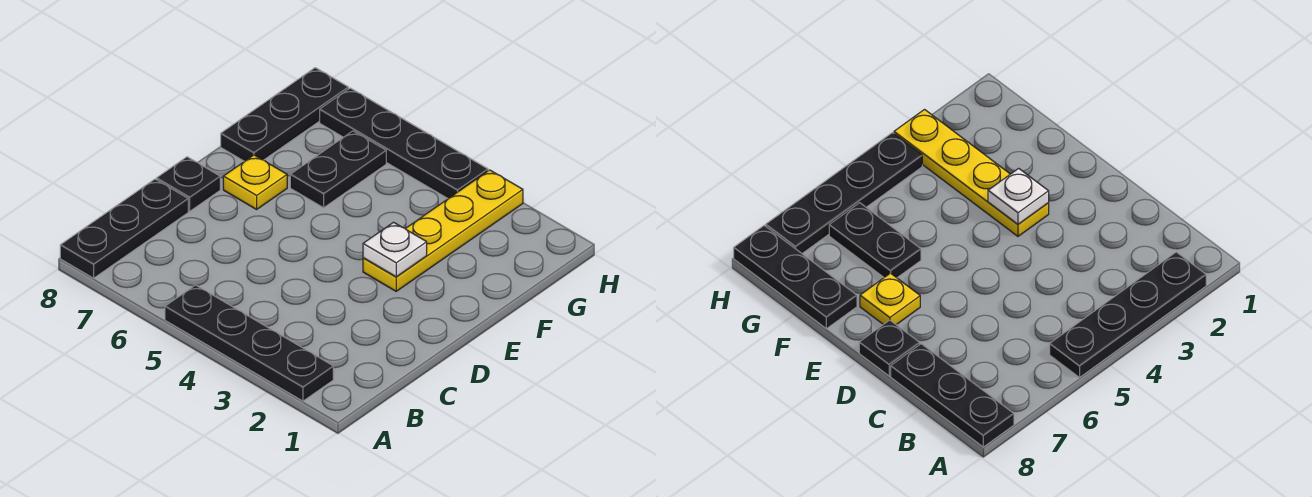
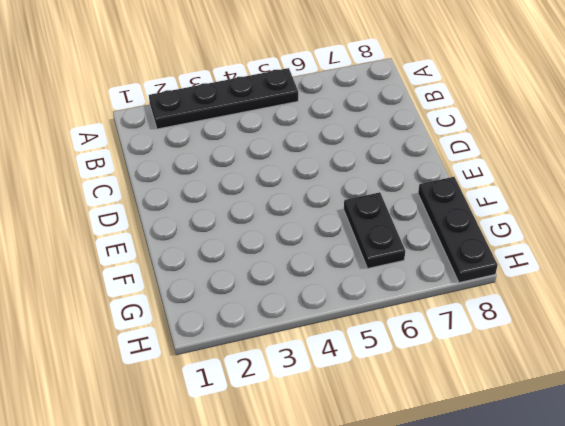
none -> black 1x3 plate [60,179,188,278]
none -> black 1x1 plate [157,157,220,211]

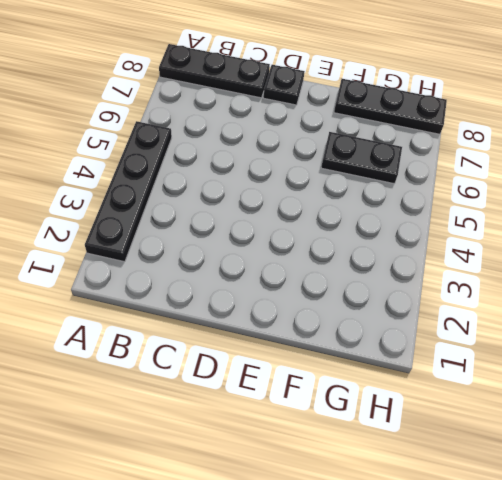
none -> yellow 1x4 plate [363,170,523,291]
none -> yellow 1x1 plate [223,155,287,209]

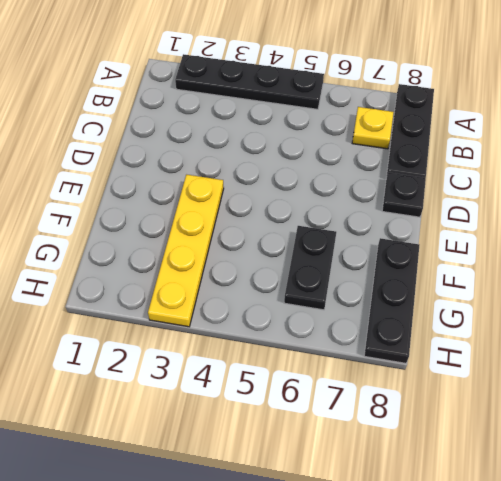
yellow 1x1 plate [352,107,394,149] -> yellow 1x1 plate moved to [223,155,287,209]
none -> black 1x4 plate [320,88,488,199]
none -> white 1x1 plate [363,222,427,277]

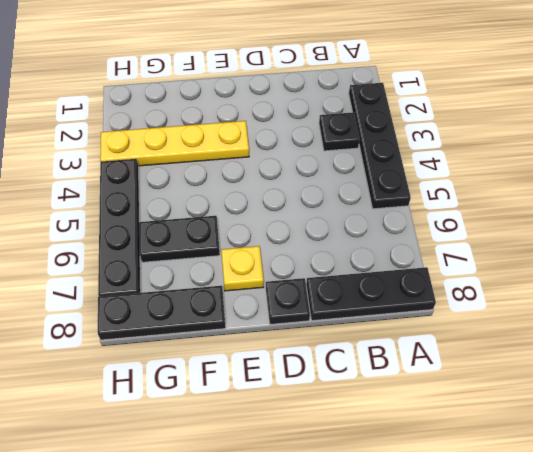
black 1x1 plate [319,112,360,151] -> none
none -> white 1x1 plate [363,222,427,277]

